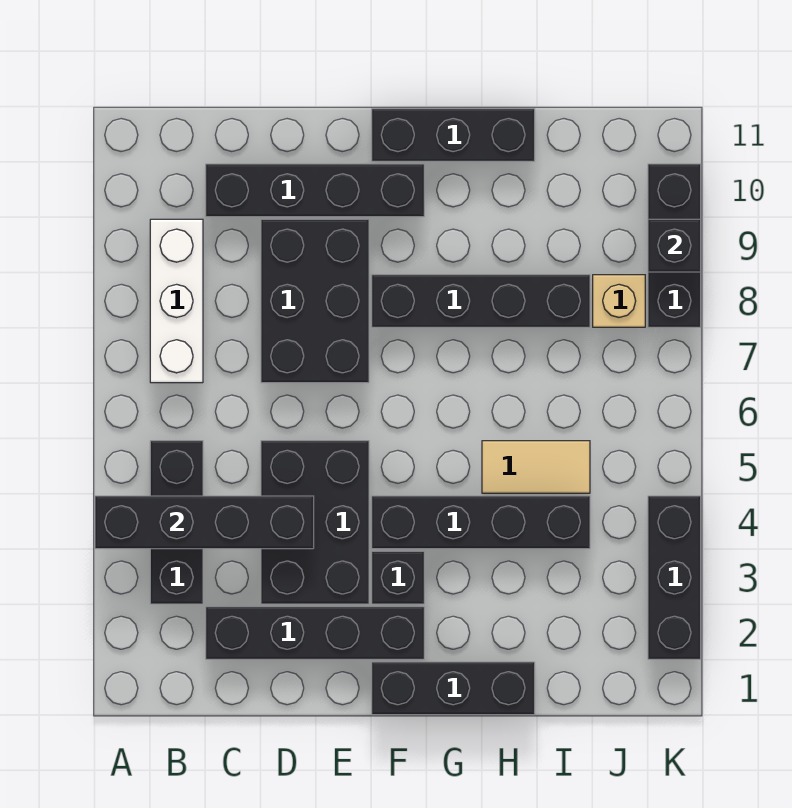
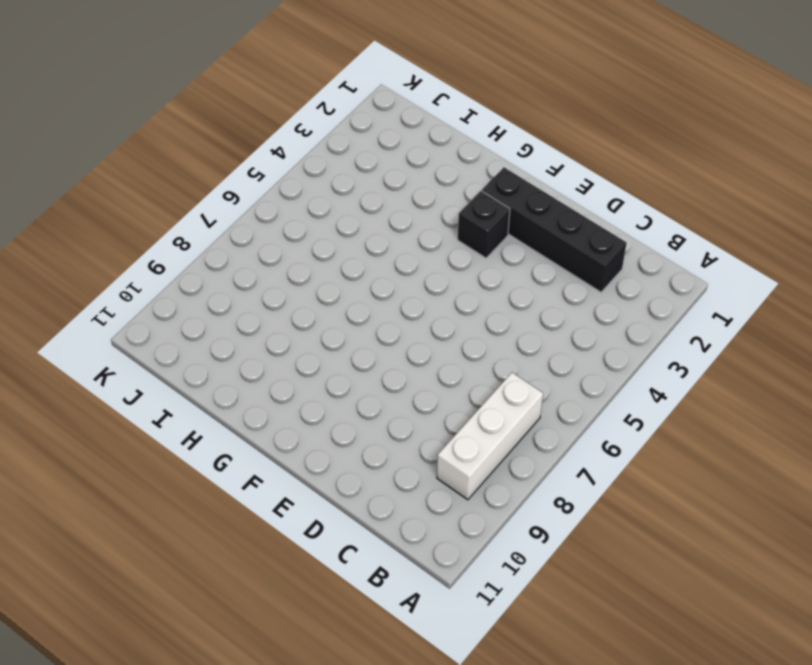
none -> black 1x3 brick [150,441,203,604]
none -> black 1x4 brick [206,164,424,217]
none -> black 2x3 brick [261,441,369,604]

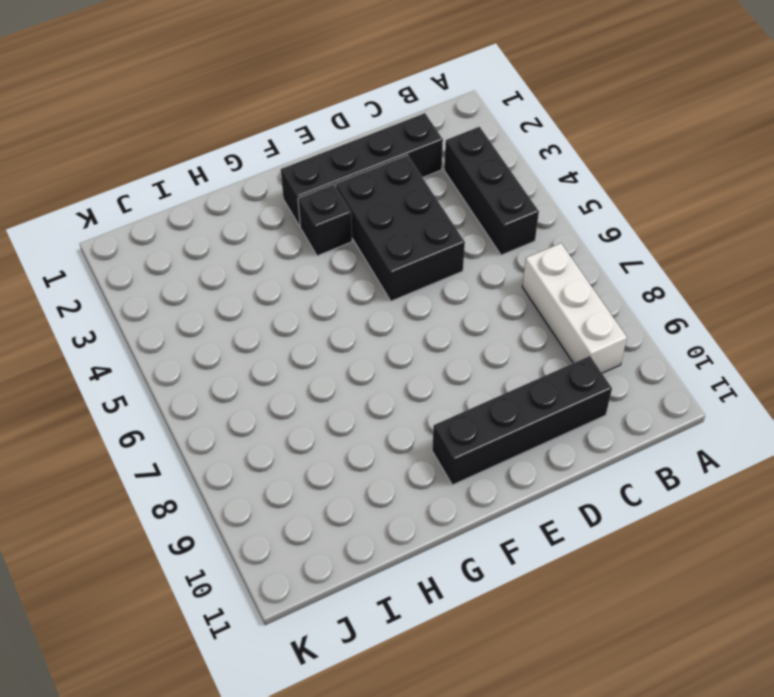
none -> black 2x3 brick [261,219,369,383]
none -> black 1x3 brick [372,662,535,715]
none -> black 1x4 brick [372,496,590,549]

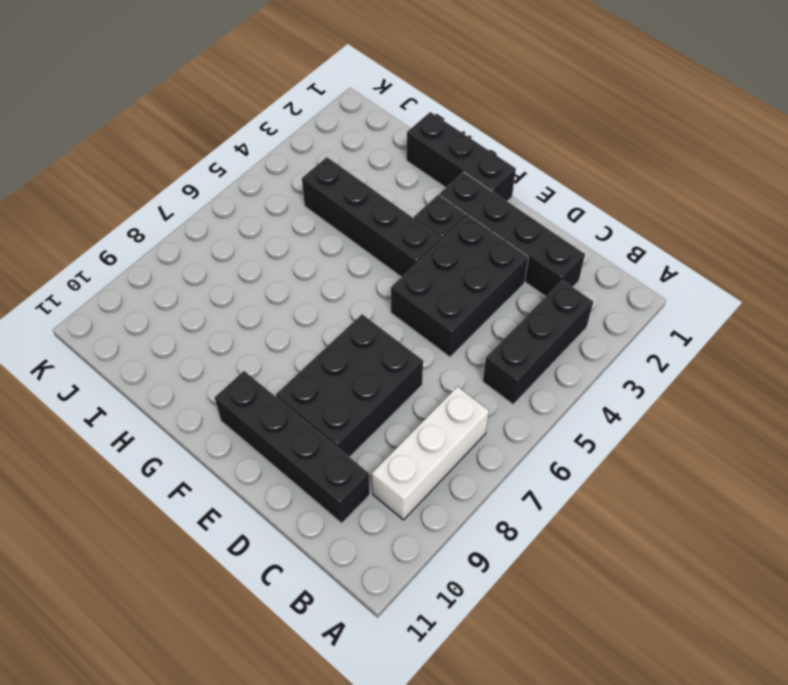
none -> black 1x4 brick [372,275,590,327]
none -> black 1x3 brick [372,109,535,161]
none -> tan 1x2 tile [482,441,590,493]

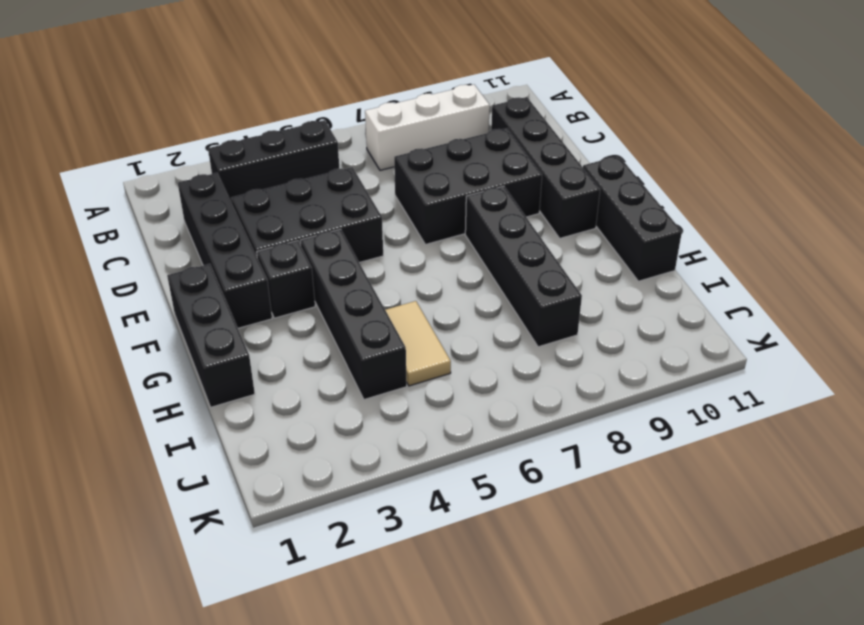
none -> tan 1x1 brick [593,275,645,327]
none -> black 1x3 brick [648,496,701,659]
none -> black 1x3 brick [648,164,701,327]

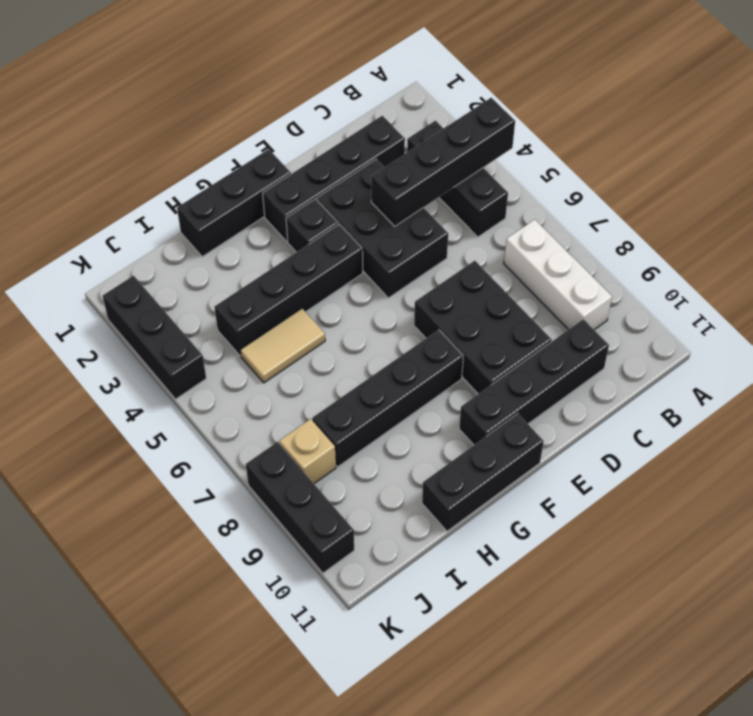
none -> black 1x1 brick [648,219,701,272]

